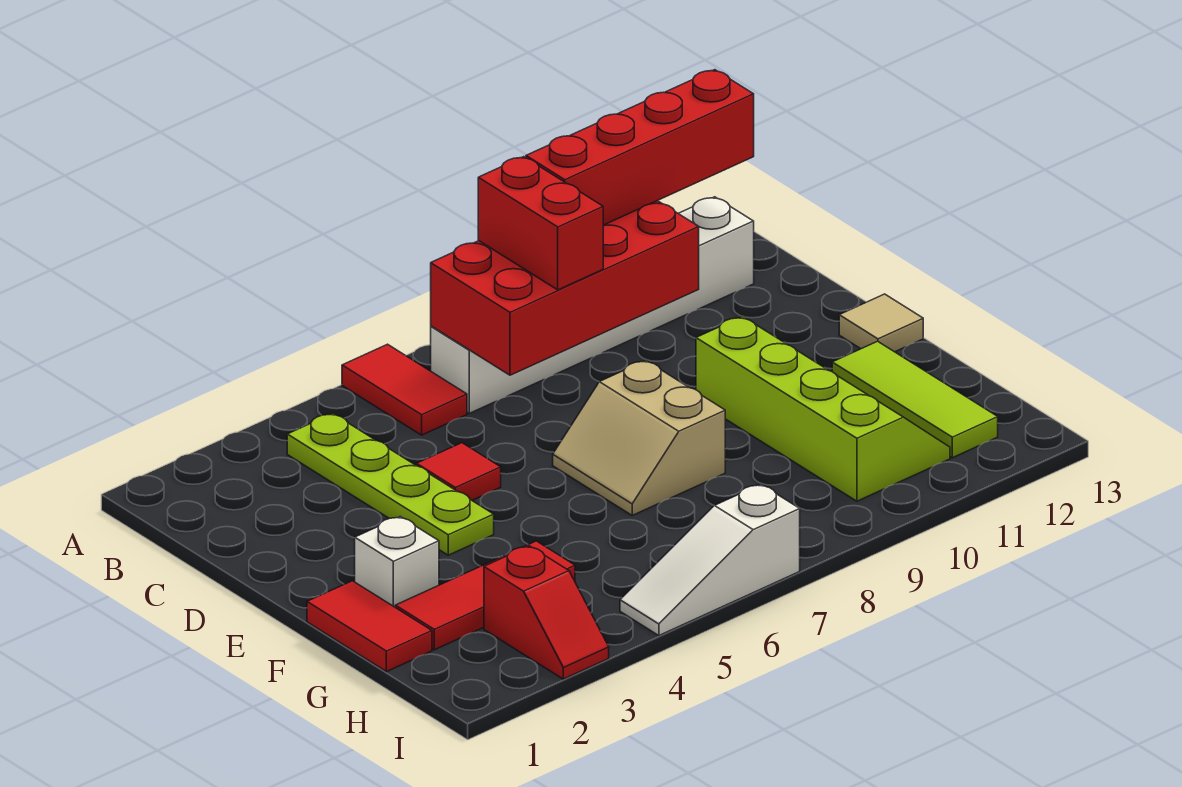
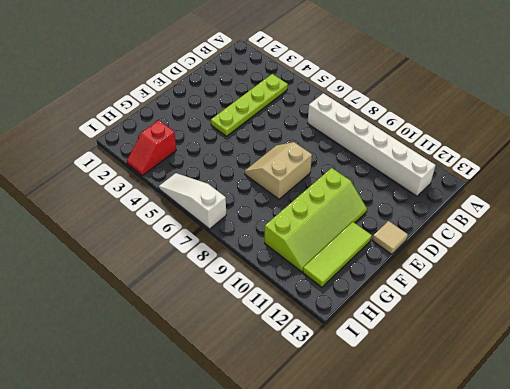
none -> red 1x2 tile [342,344,467,435]
none -> red 1x1 tile [417,443,501,500]
none -> red 1x2 tile [307,581,432,672]

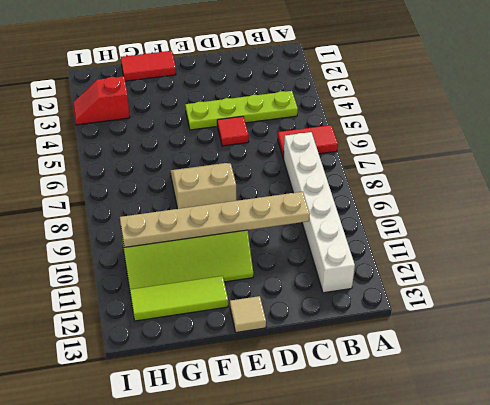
tan 1x6 plate [120,192,310,247] -> red 2x4 brick [431,201,699,375]
none -> white 1x1 brick [355,517,439,607]
none -> red 1x3 tile [395,541,575,650]
none -> white 1x3 slope [620,484,800,636]

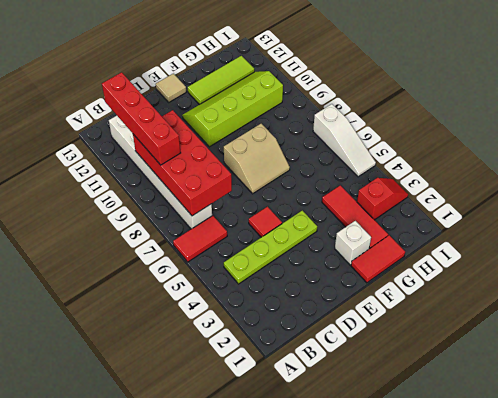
none -> red 1x2 brick [478,157,603,290]

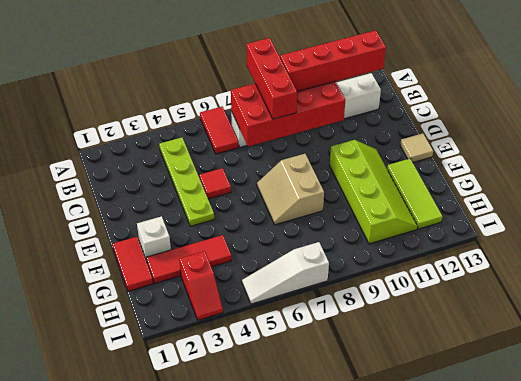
red 1x3 brick [246,38,297,119] -> red 1x2 brick [478,157,603,290]

